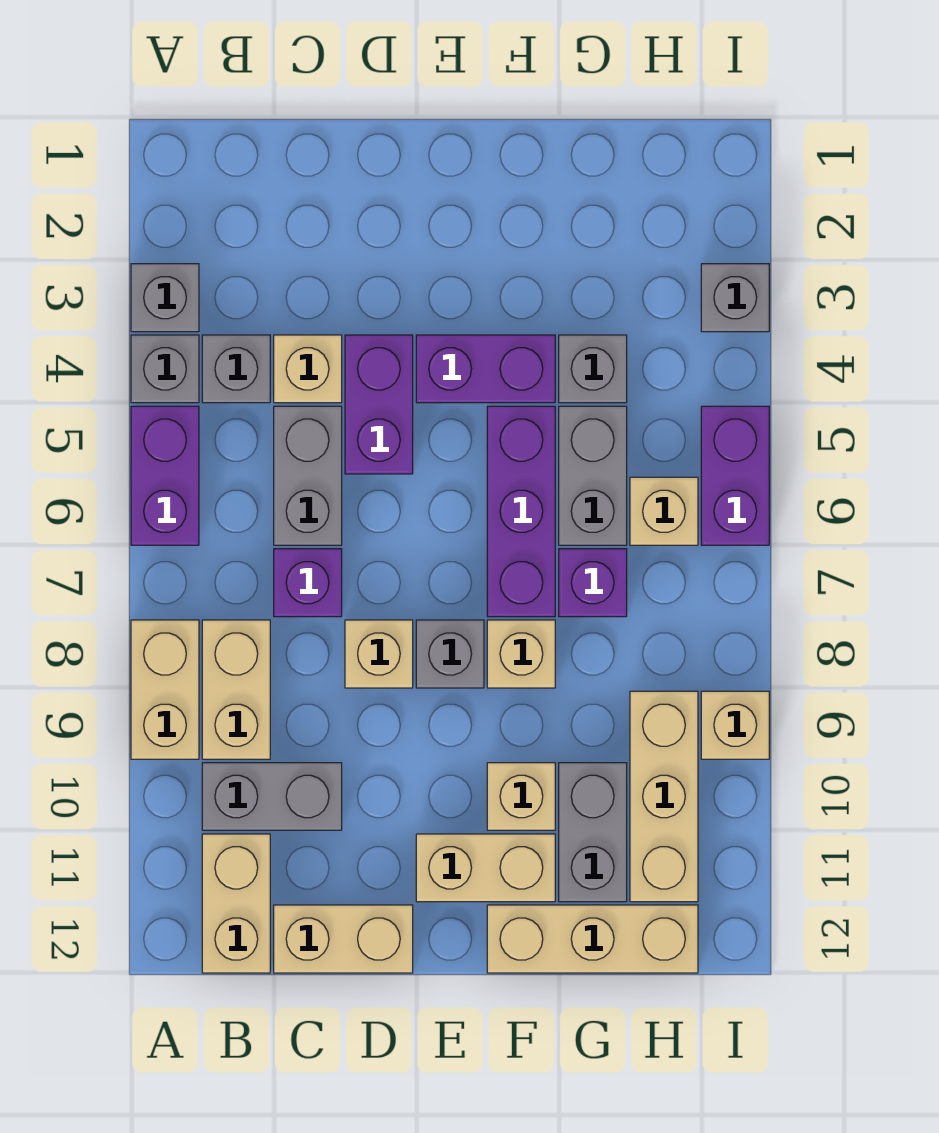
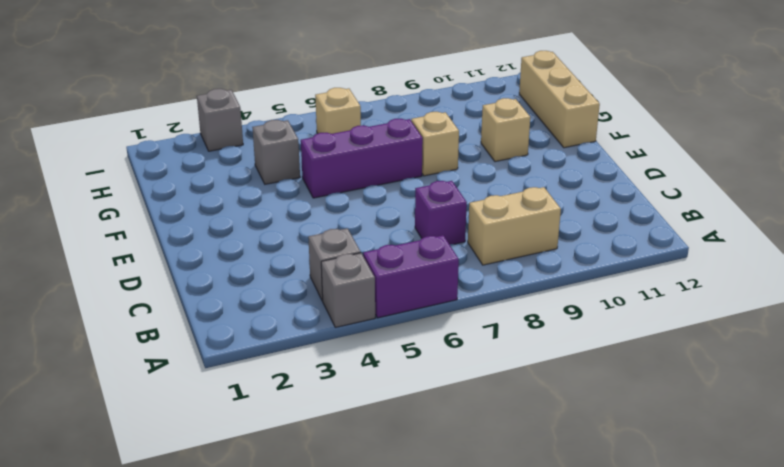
none -> grey 1x1 brick [131,264,199,332]
none -> tan 1x2 brick [131,620,199,759]
none -> grey 1x2 brick [202,763,342,830]
none -> tan 1x2 brick [202,834,270,973]

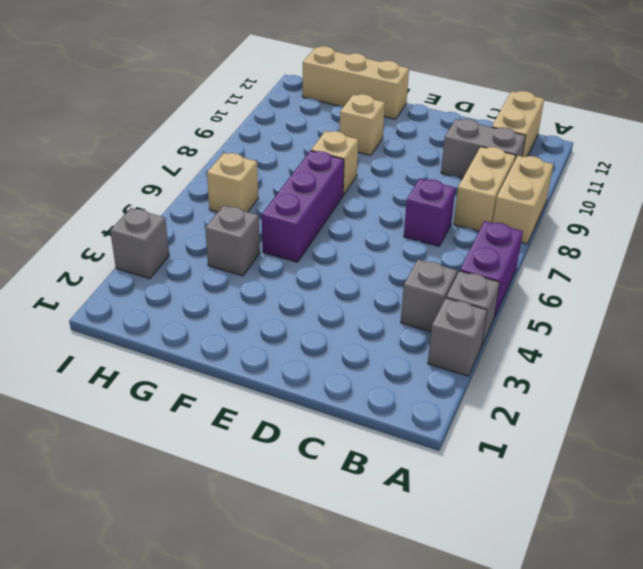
none -> tan 1x1 brick [274,335,342,403]
none -> grey 1x2 brick [274,406,342,545]
none -> tan 1x2 brick [274,905,413,973]
none -> purple 1x2 brick [345,335,413,474]

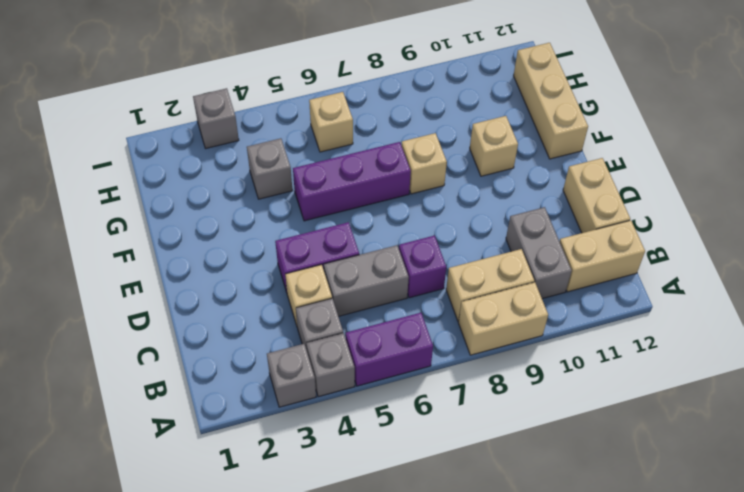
none -> tan 1x1 brick [345,620,413,688]
none -> purple 1x2 brick [416,335,555,403]
none -> grey 1x1 brick [416,620,484,688]
none -> tan 1x2 brick [416,834,555,902]

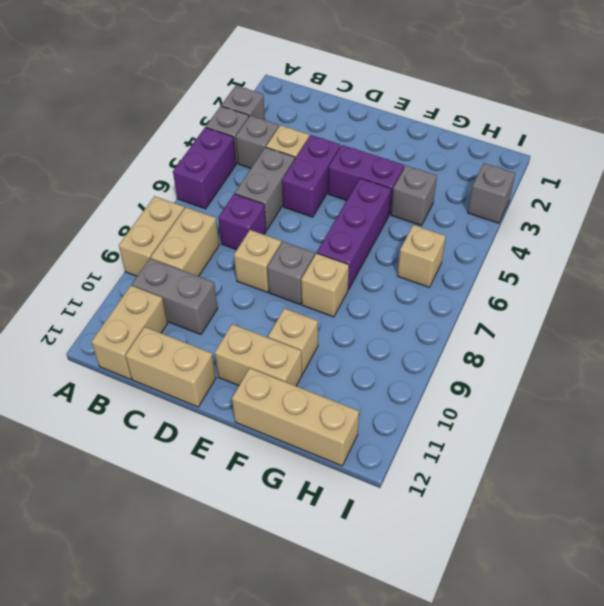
none -> grey 1x2 brick [559,406,627,545]
none -> purple 1x1 brick [559,549,627,617]
none -> grey 1x2 brick [559,763,627,902]
none -> tan 1x3 brick [630,691,698,902]

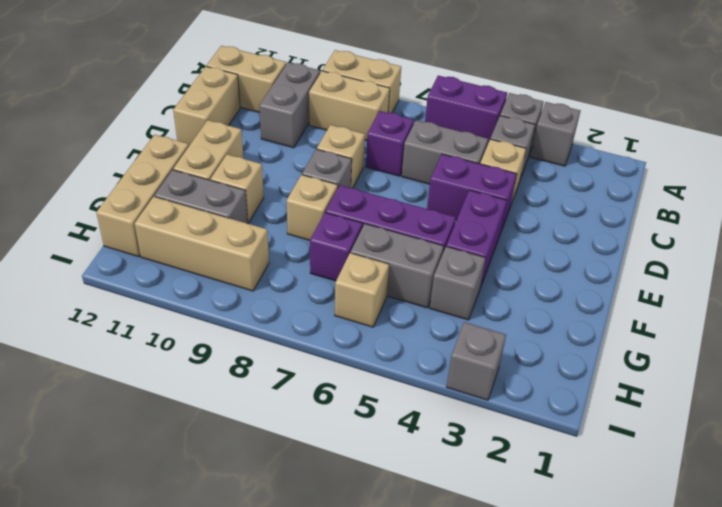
none -> purple 1x2 brick [701,406,769,545]
none -> tan 1x1 brick [701,691,769,759]

